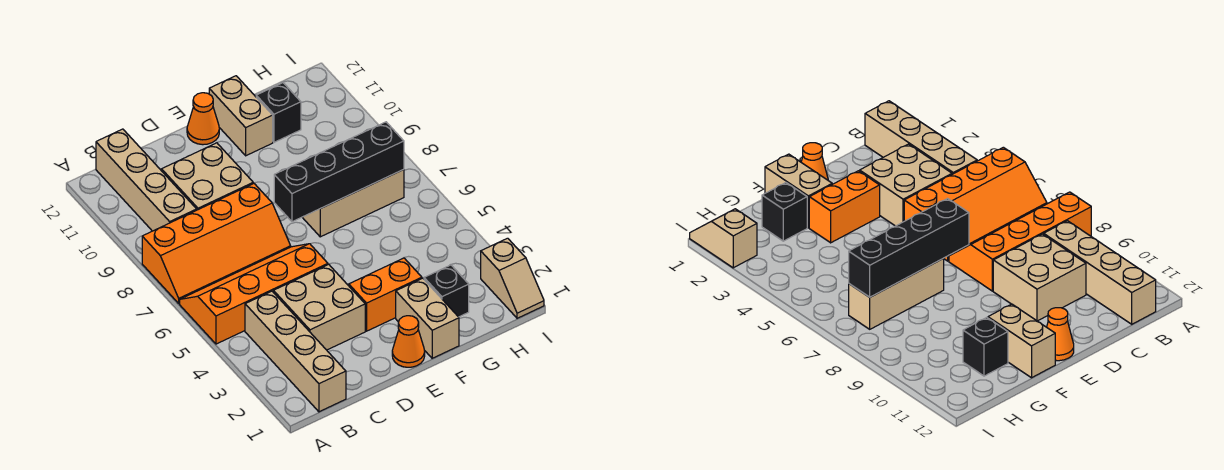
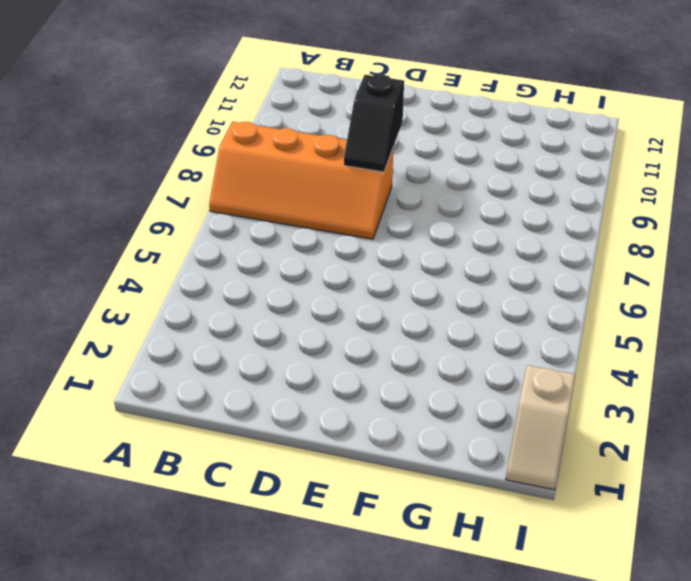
black 1x2 slope [344,74,404,172] -> none
none -> orange 2x4 slope [180,244,328,344]
none -> tan 1x4 brick [245,291,346,412]
none -> tan 1x4 brick [96,129,197,231]

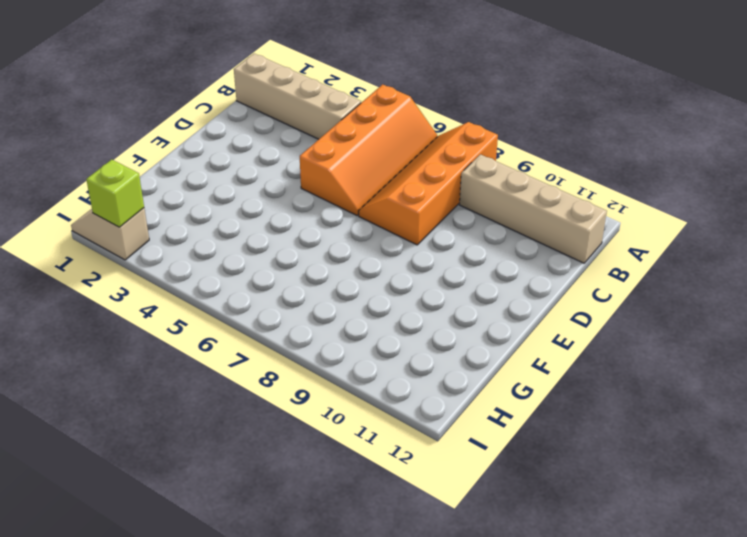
lime 1x1 brick [86,160,144,227] -> none
none -> tan 2x2 brick [273,264,365,350]
none -> tan 2x2 brick [162,143,253,210]
none -> orange 1x1 cone [392,316,425,367]

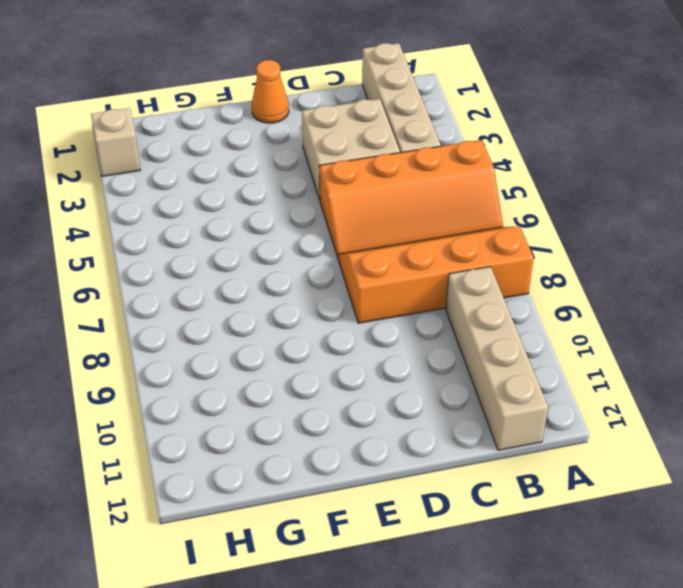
none -> tan 2x2 brick [162,143,253,210]
none -> orange 1x2 brick [349,258,422,331]
none -> orange 1x1 cone [187,93,219,145]

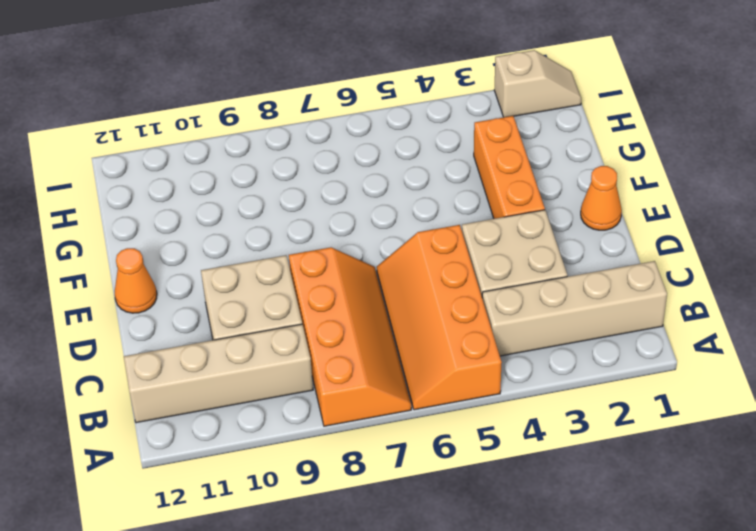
orange 1x3 brick [474,116,545,219] -> orange 1x2 brick [349,258,422,331]
none -> tan 1x2 brick [396,278,459,358]
none -> tan 1x3 brick [302,169,404,237]
none -> tan 1x2 brick [209,76,273,156]

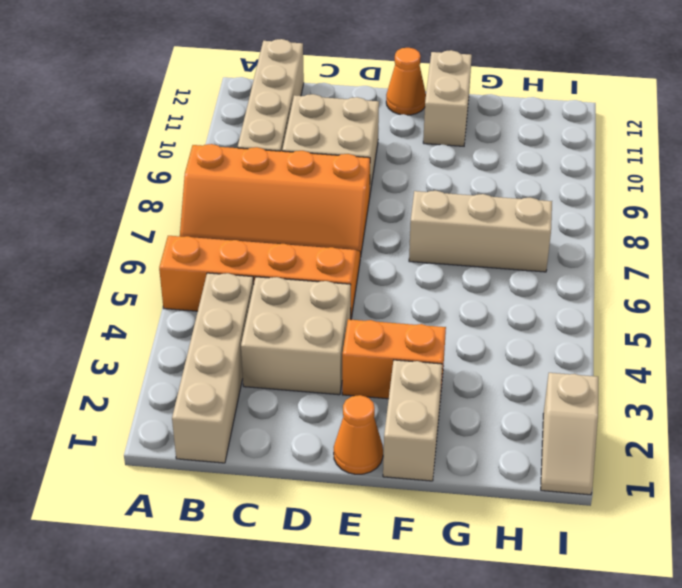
none -> black 1x1 brick [424,265,469,317]
none -> black 1x1 brick [256,83,301,142]
none -> black 1x4 brick [274,122,404,222]

